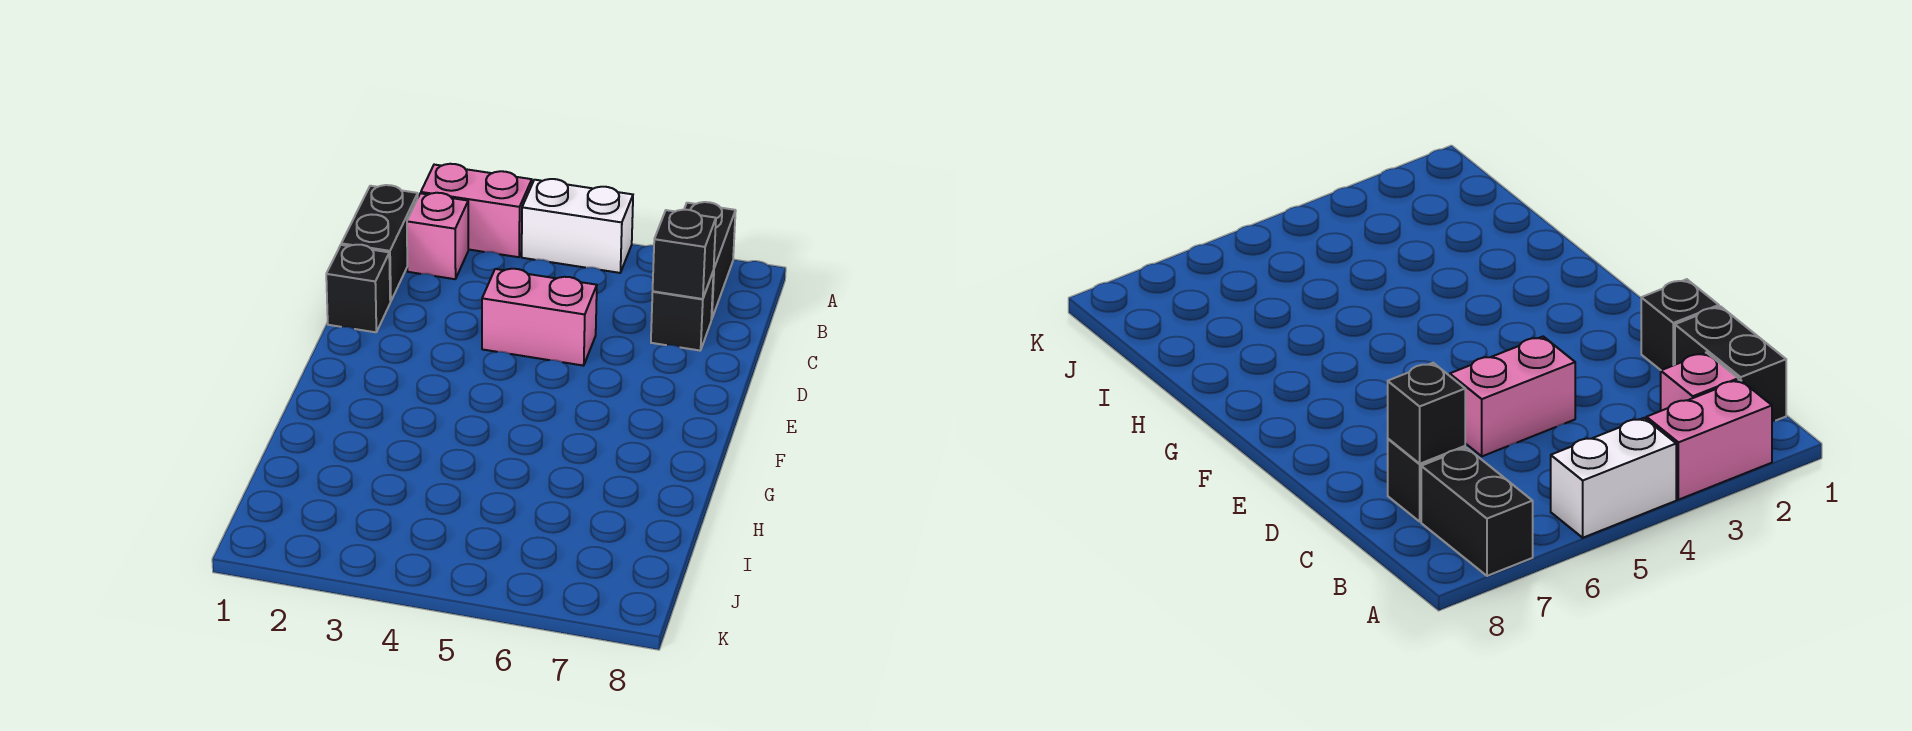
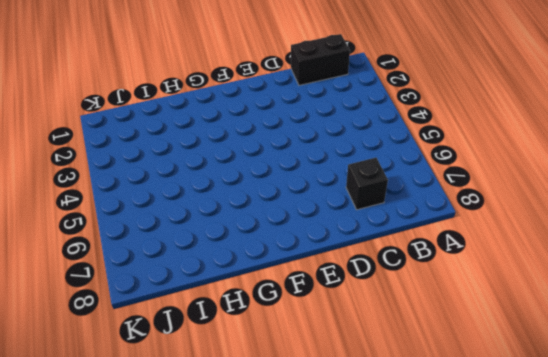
none -> pink 1x2 brick [421,164,532,257]
none -> white 1x2 brick [522,179,633,273]

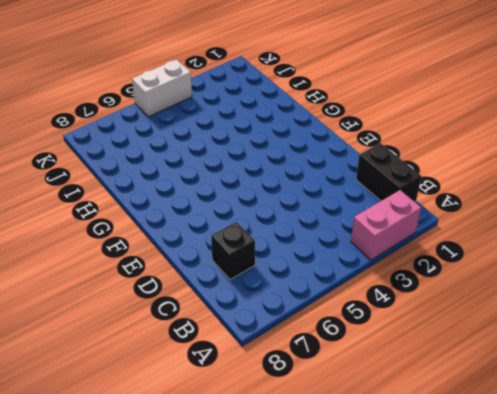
white 1x2 brick [132,59,192,117] -> white 1x2 brick moved to [522,179,633,273]
none -> black 1x2 brick [684,202,736,319]
none -> pink 1x1 brick [407,193,468,279]

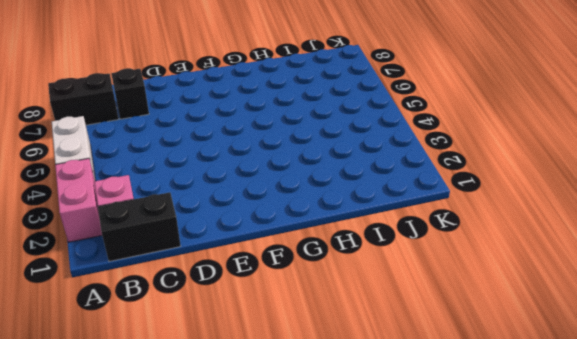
none -> black 1x1 brick [326,245,390,332]
none -> pink 1x2 brick [482,269,597,366]

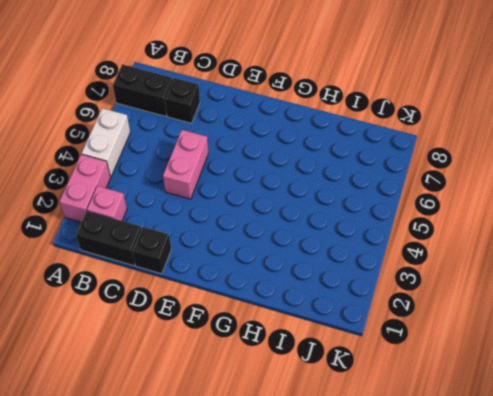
none -> black 1x1 brick [653,210,716,299]

